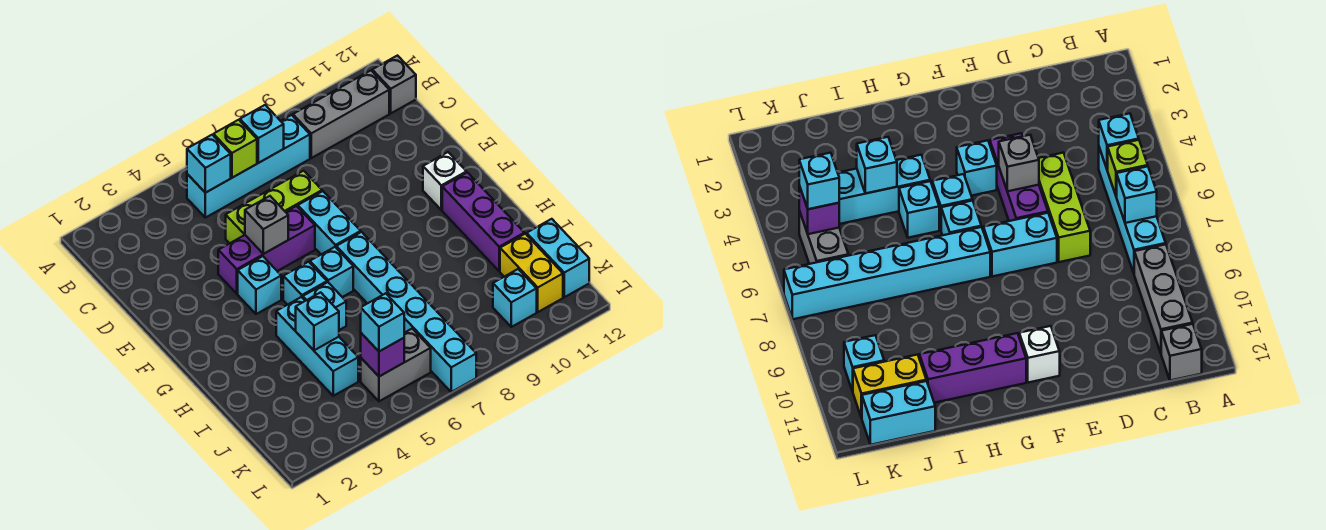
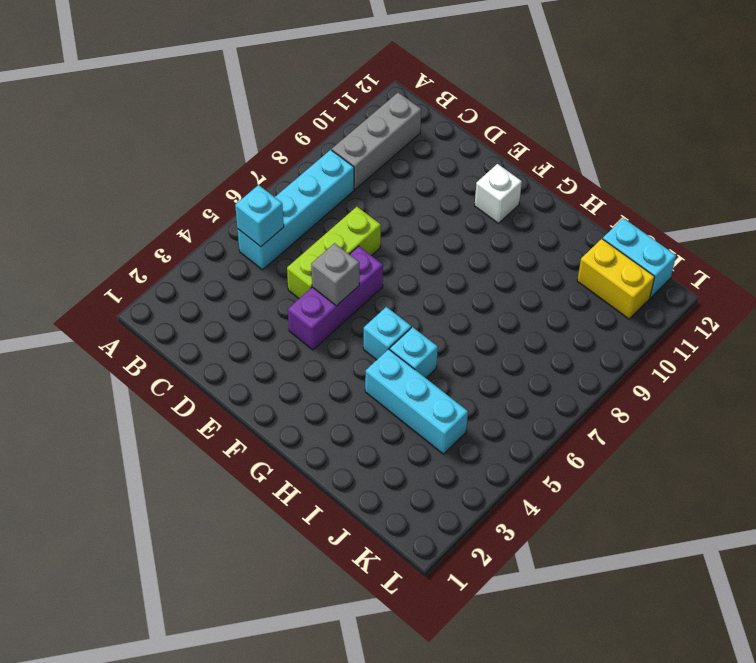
none -> grey 1x1 brick [372,56,416,113]
none -> cyan 1x2 brick [298,191,361,254]
none -> cyan 1x1 brick [238,256,281,314]

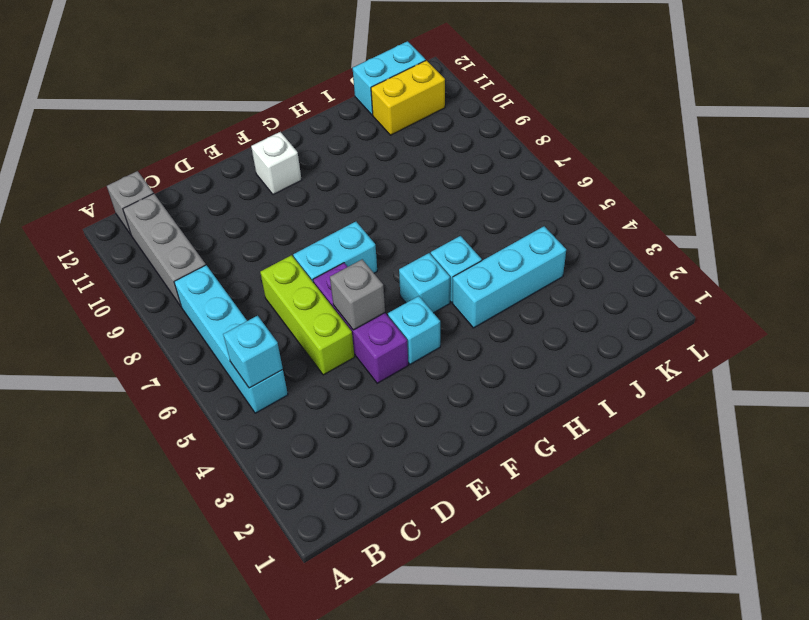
none -> cyan 1x1 brick [310,247,353,297]
none -> cyan 1x6 brick [336,232,476,392]
none -> purple 1x3 brick [442,172,524,271]

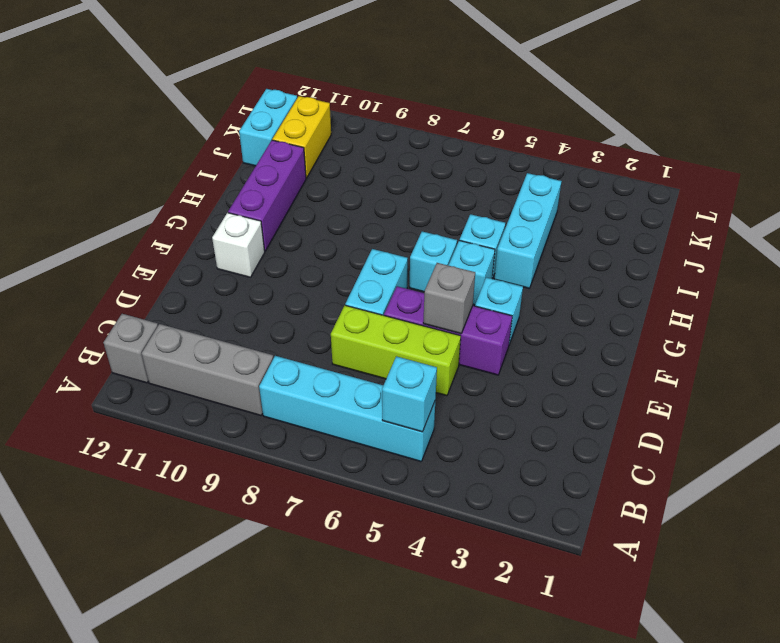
none -> cyan 1x6 brick [336,232,476,392]
none -> grey 1x2 brick [361,329,431,401]
none -> cyan 1x1 brick [493,269,537,327]

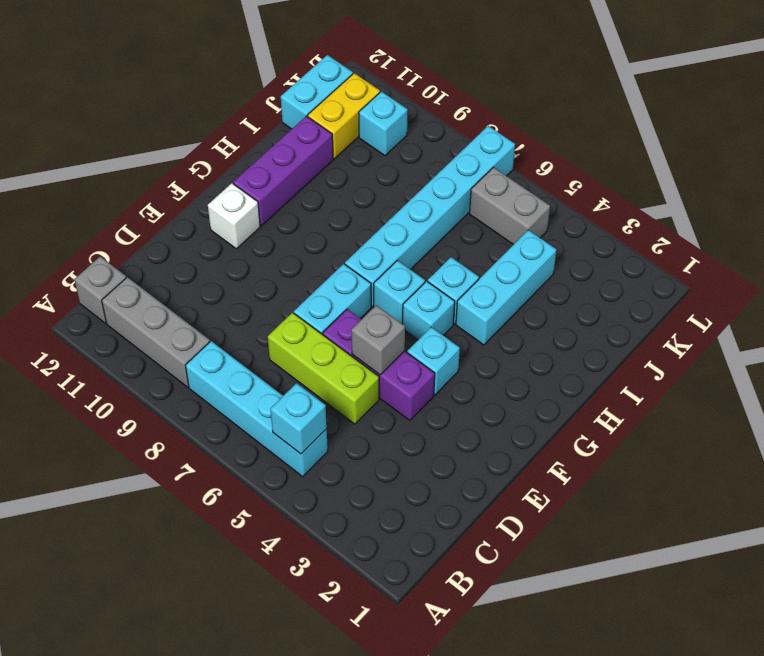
none -> lime 1x1 brick [214,120,257,178]
none -> cyan 1x1 brick [240,105,284,163]
none -> cyan 1x1 brick [296,292,339,350]

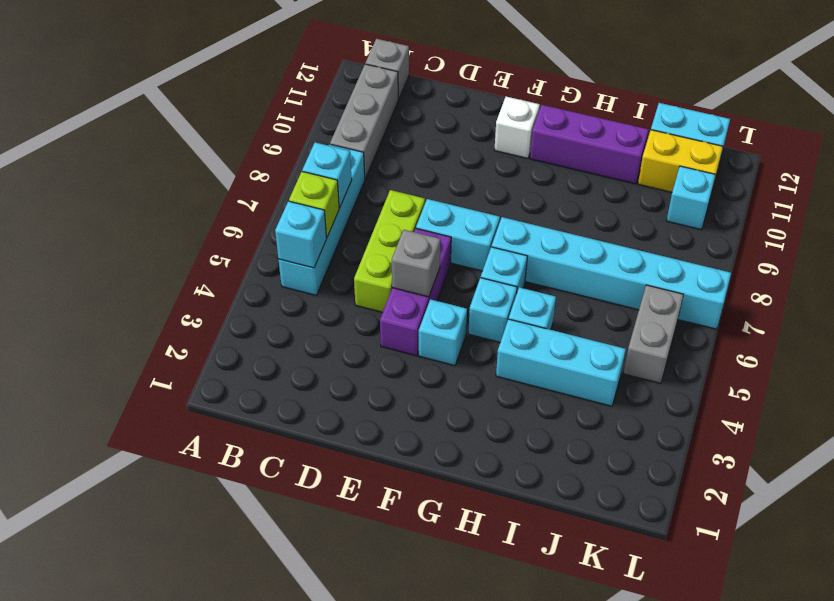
none -> cyan 1x1 brick [296,292,339,350]
none -> purple 1x1 brick [361,333,404,376]
none -> cyan 1x1 brick [361,293,404,351]

